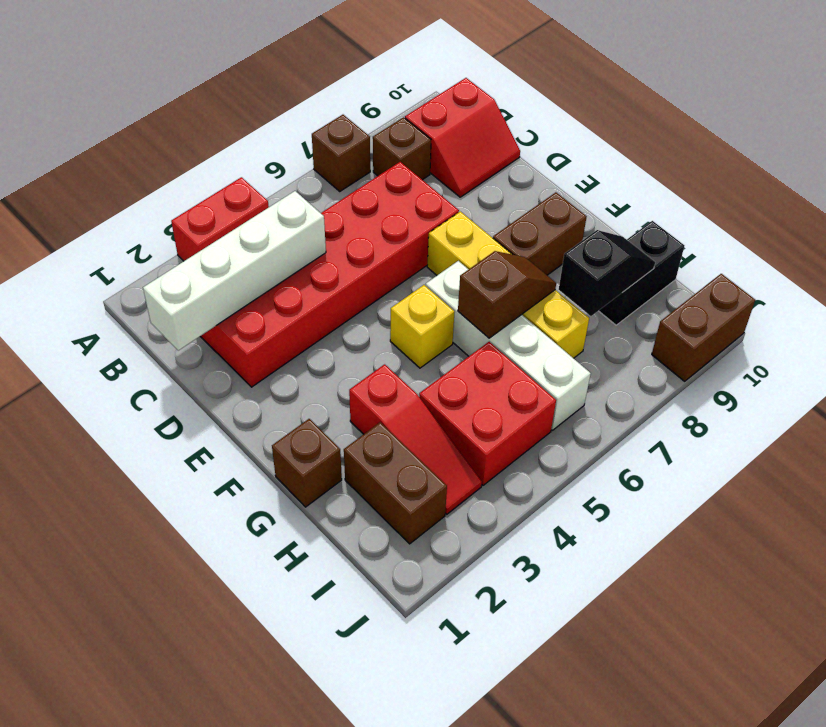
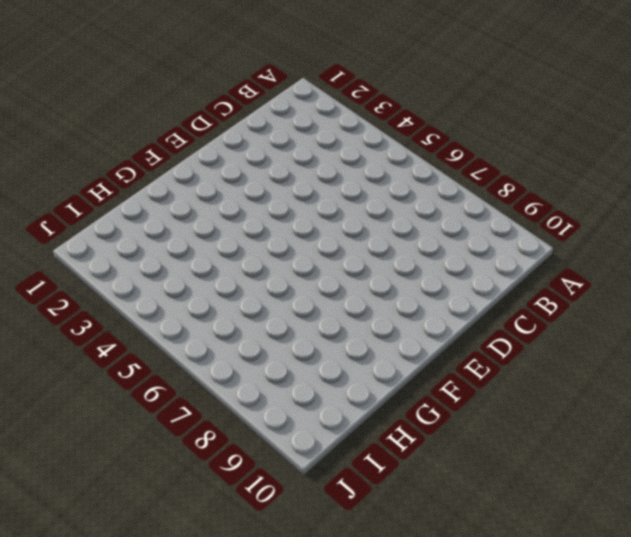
none -> red 1x2 brick [171,177,269,261]
none -> brown 1x1 brick [312,115,370,191]
none -> brown 1x1 brick [373,117,431,180]

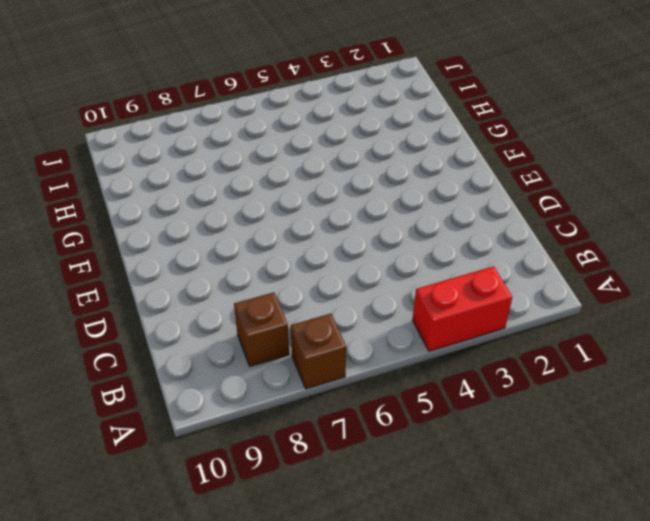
none -> red 2x2 slope [405,78,520,197]
none -> red 2x6 brick [200,162,459,387]
none -> yellow 1x4 brick [427,211,589,358]

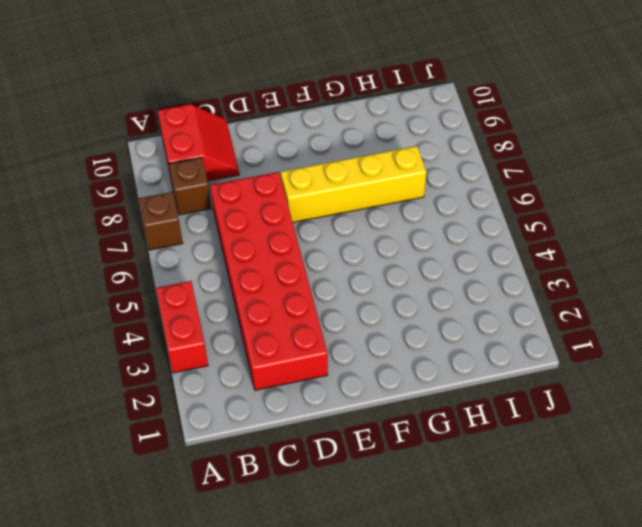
none -> yellow 1x1 brick [390,285,454,368]
none -> white 1x4 brick [426,261,591,430]
none -> brown 1x2 brick [493,192,587,275]

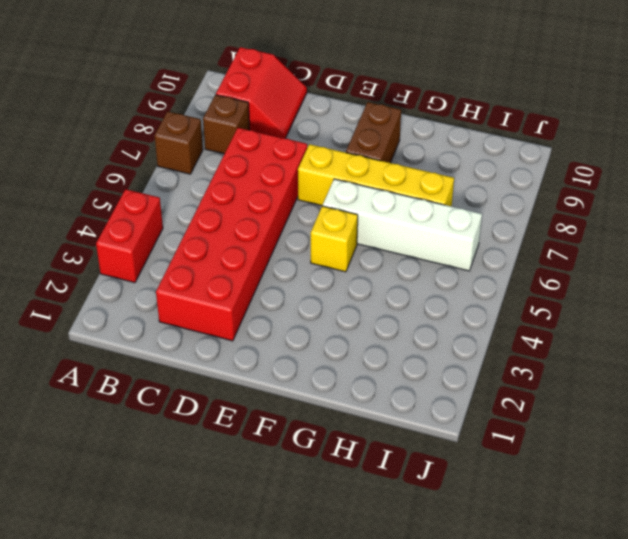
none -> brown 1x1 brick [272,419,342,507]
none -> red 1x3 slope [349,364,482,514]
none -> brown 1x2 brick [344,422,447,544]

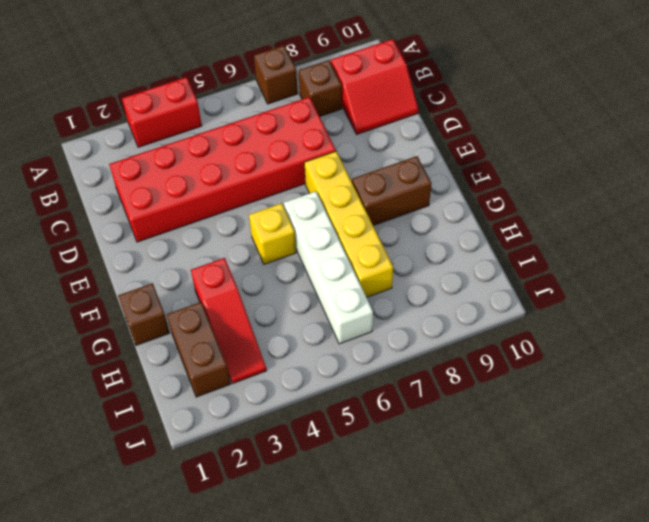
none -> red 2x2 brick [419,342,556,485]
none -> black 1x2 brick [599,221,684,325]
none -> brown 1x2 brick [652,274,755,381]

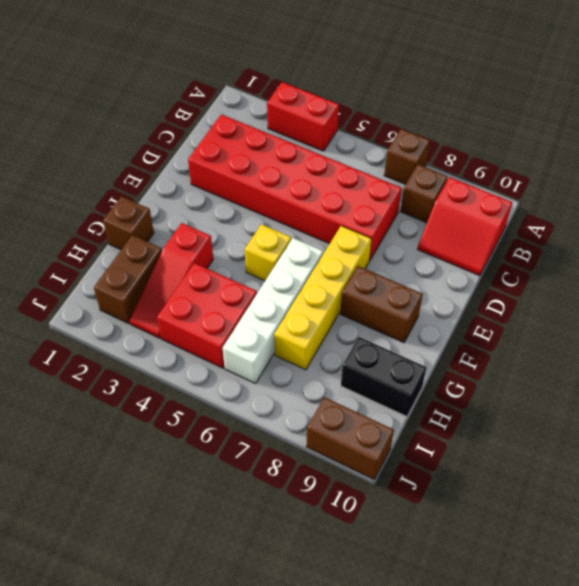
none -> white 1x4 brick [143,191,326,350]
none -> brown 1x2 slope [458,251,556,338]
none -> black 1x2 slope [559,230,655,316]

